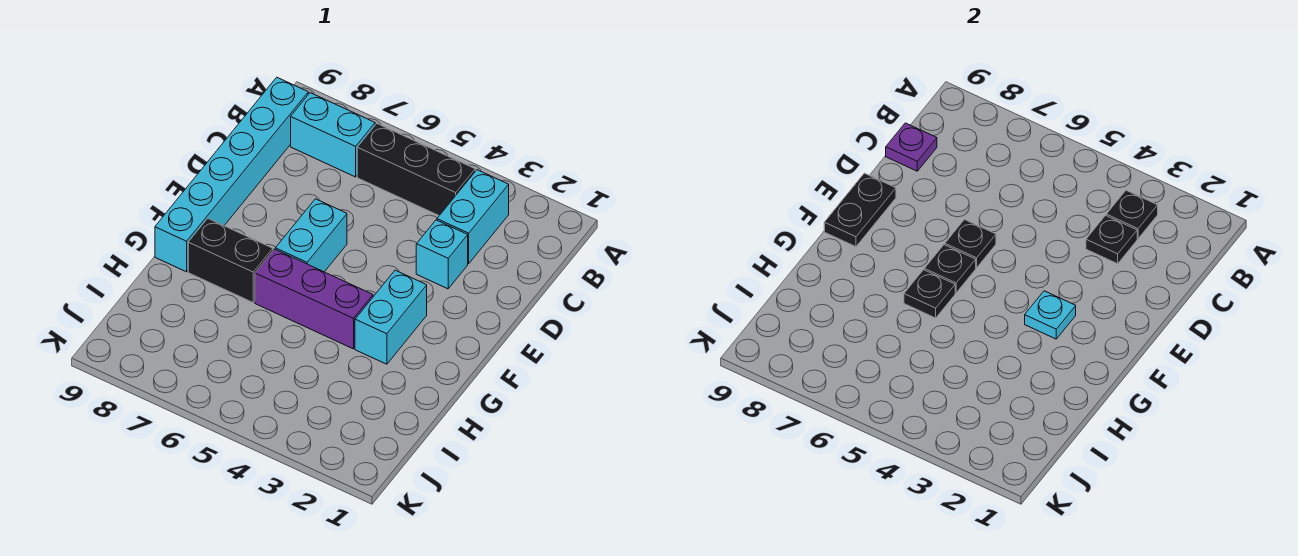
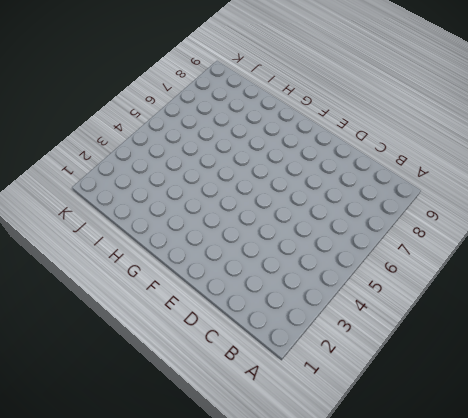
none -> cyan 1x2 brick [437,170,509,264]
none -> black 1x3 brick [357,124,475,216]
none -> cyan 1x2 brick [291,93,375,177]

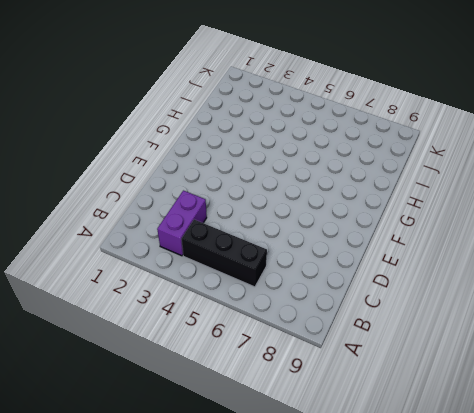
purple 1x2 brick [157,191,207,256] -> cyan 1x2 brick [437,170,509,264]
none -> cyan 1x2 brick [291,93,375,177]
none -> cyan 1x6 brick [155,77,308,272]
none -> cyan 1x1 brick [416,220,468,289]

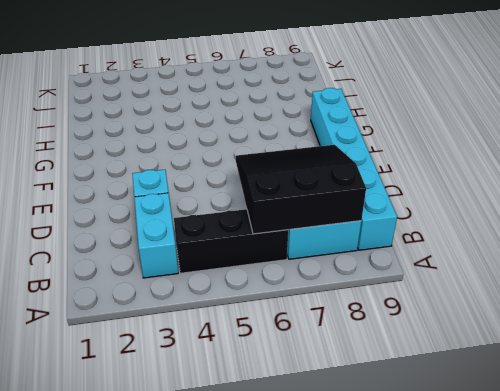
black 3x3 slope [236,145,366,234] -> none
none -> cyan 1x2 brick [275,199,347,272]
none -> cyan 1x2 brick [355,270,427,364]
none -> purple 1x3 brick [255,249,373,349]

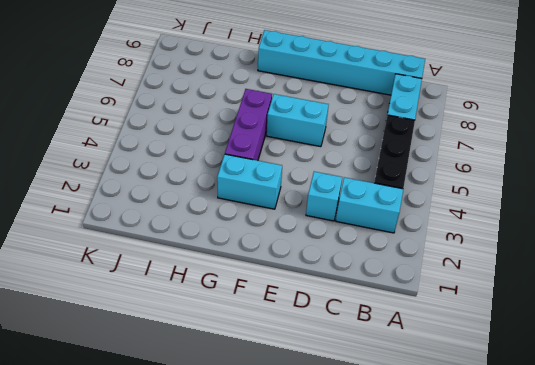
none -> black 1x2 brick [188,219,273,302]
none -> black 1x1 plate [1106,190,1158,238]
none -> black 1x1 plate [1086,216,1137,264]

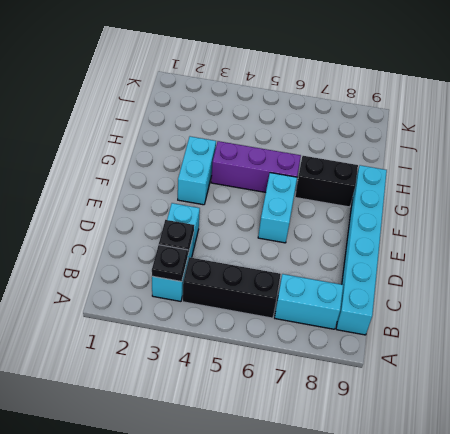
none -> purple 1x1 plate [886,123,937,171]
none -> black 1x1 plate [945,220,996,268]
none -> black 1x2 plate [824,173,896,247]

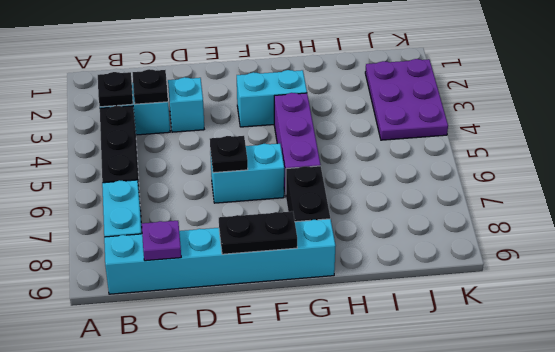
purple 2x3 plate [365,59,448,140] -> none
none -> cyan 1x1 plate [1025,291,1076,339]
none -> black 1x1 plate [924,245,976,293]
none -> black 1x1 plate [904,270,955,318]

